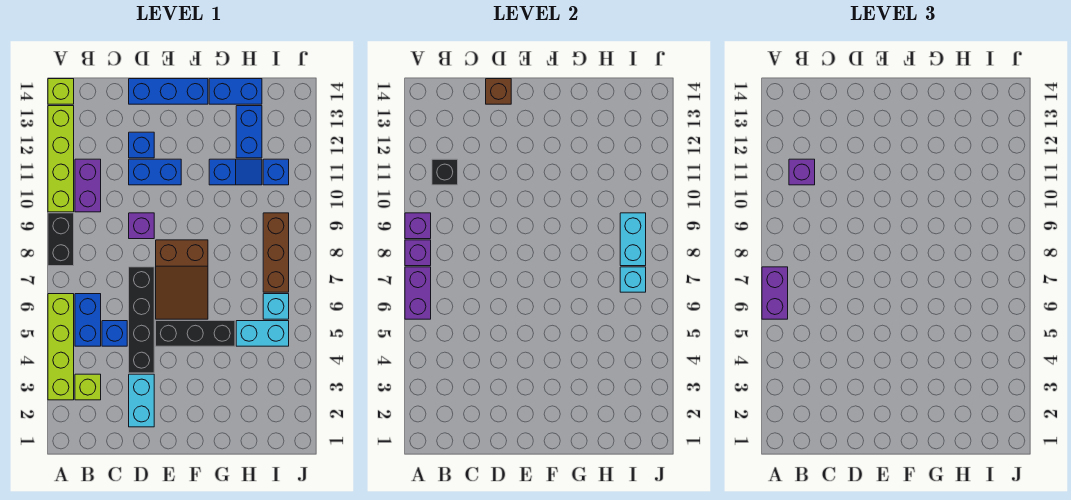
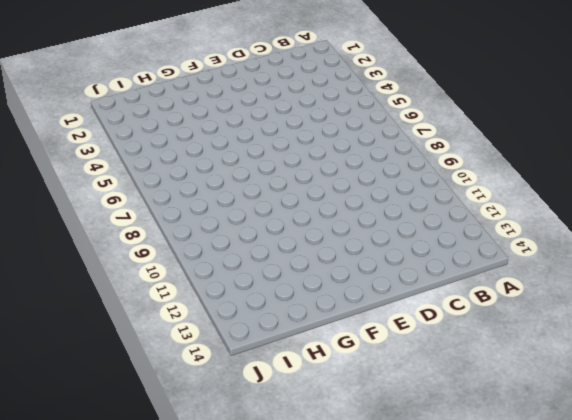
none -> lime 1x4 brick [48,294,74,400]
none -> black 1x2 brick [48,213,74,266]
none -> lime 1x4 brick [48,106,74,212]
none -> lime 1x1 brick [48,79,74,104]

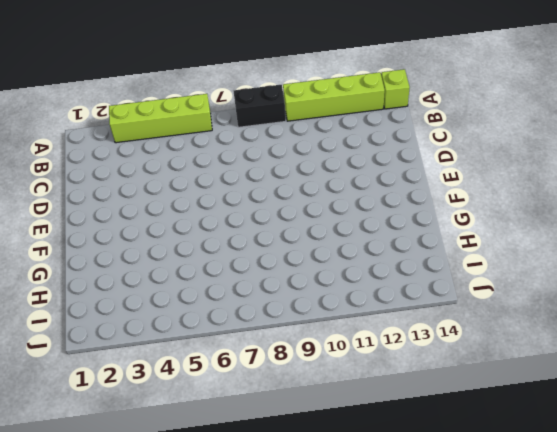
none -> lime 1x1 brick [75,374,101,400]
none -> blue 1x2 brick [75,294,101,346]
none -> purple 1x2 brick [75,159,101,212]
none -> blue 1x1 brick [102,321,127,346]

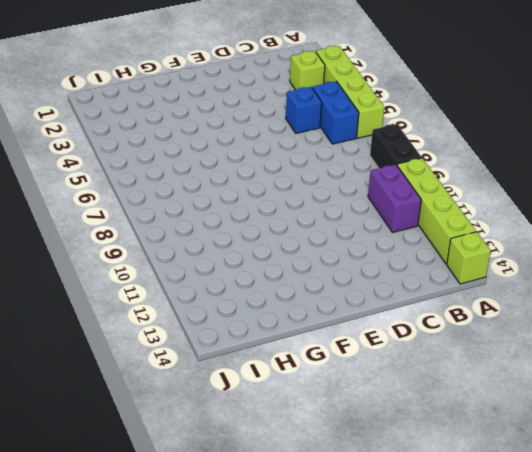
none -> cyan 1x2 brick [129,374,154,427]
none -> black 1x4 brick [129,267,154,373]
none -> purple 1x1 brick [129,213,154,239]
none -> blue 1x2 brick [129,159,181,185]

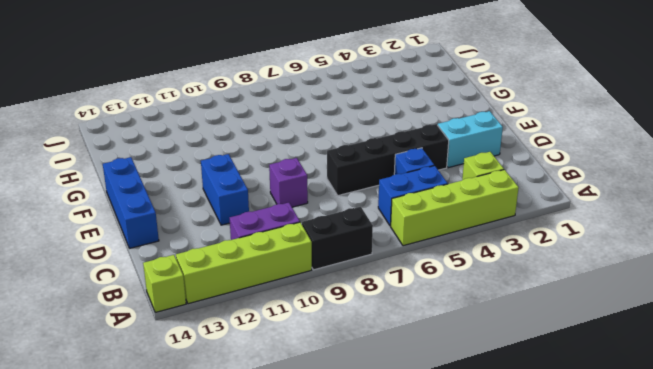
none -> blue 1x1 brick [129,132,154,158]
none -> black 1x3 brick [156,321,235,346]
none -> brown 2x3 slope [156,240,208,319]
none -> blue 1x2 slope [209,159,262,185]

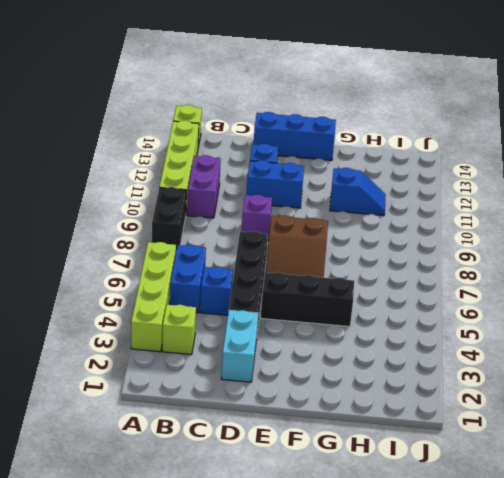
none -> blue 1x2 brick [209,79,262,104]
none -> cyan 1x2 brick [236,321,289,346]
none -> blue 1x2 brick [236,106,262,158]
none -> cyan 1x1 brick [263,294,289,319]

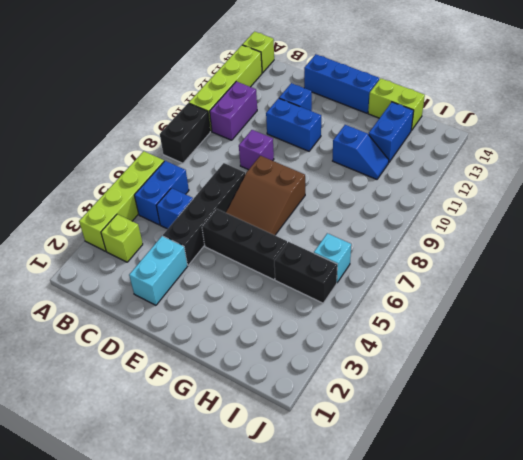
lime 1x2 brick [368,78,425,130] -> blue 1x2 brick [209,79,262,104]
black 1x2 brick [274,242,337,303] -> cyan 1x2 brick [236,321,289,346]
none -> brown 1x3 brick [263,213,289,292]
none -> blue 1x1 brick [263,159,289,185]
none -> purple 1x2 brick [405,267,431,319]
none -> purple 1x1 brick [405,240,431,266]

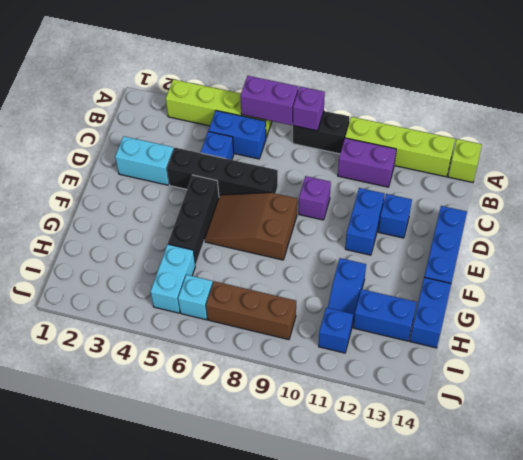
none -> lime 1x1 brick [75,374,101,400]
none -> purple 1x1 brick [405,213,431,239]
none -> black 1x1 brick [432,159,458,185]
none -> brown 1x1 brick [486,79,511,104]

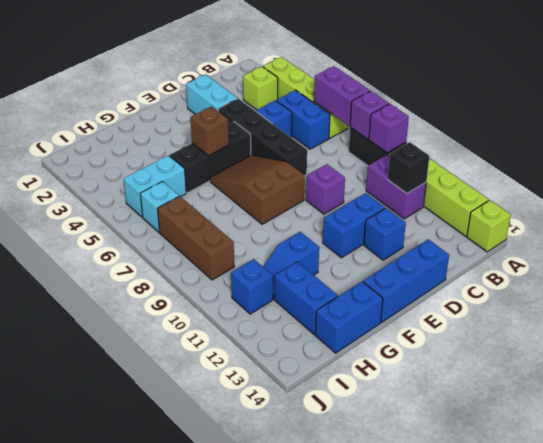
brown 1x1 brick [190,107,229,156] -> brown 1x1 brick moved to [486,79,511,104]
none -> cyan 1x1 brick [620,267,646,292]
none -> cyan 1x2 brick [620,213,646,266]
none -> purple 1x2 brick [762,267,788,319]
none -> purple 1x1 brick [789,159,815,185]

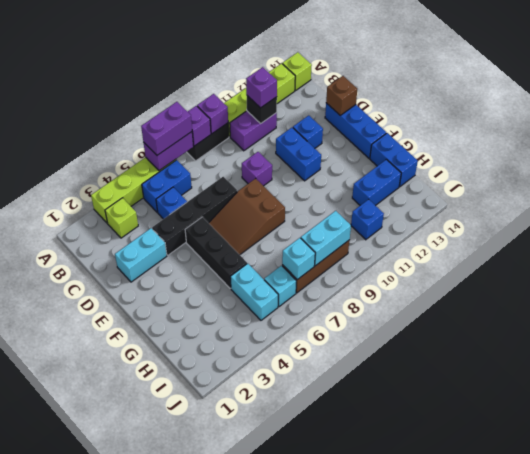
none -> blue 1x2 slope [209,159,262,185]

